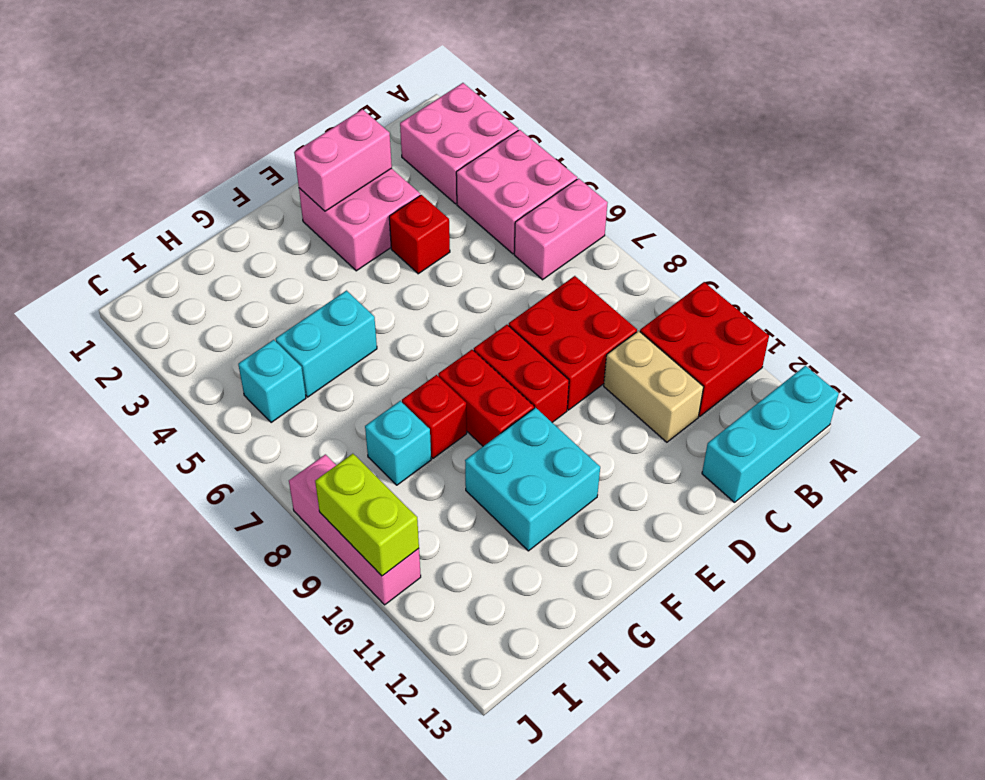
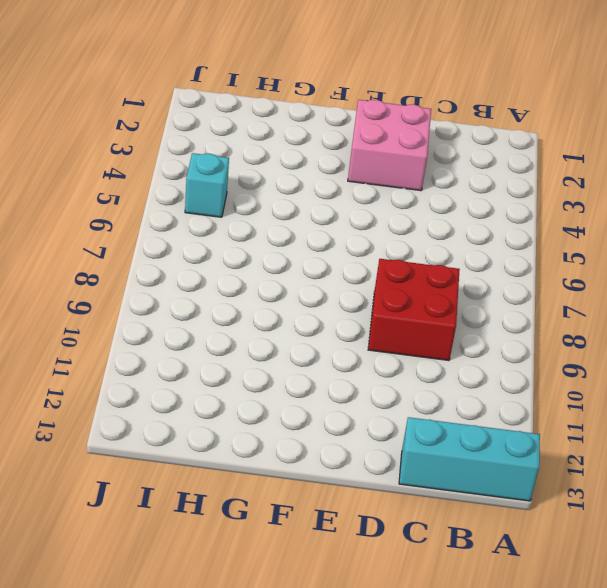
none -> pink 2x2 brick [400,83,518,204]
none -> pink 2x2 brick [456,130,577,254]
none -> pink 1x2 brick [514,178,608,280]

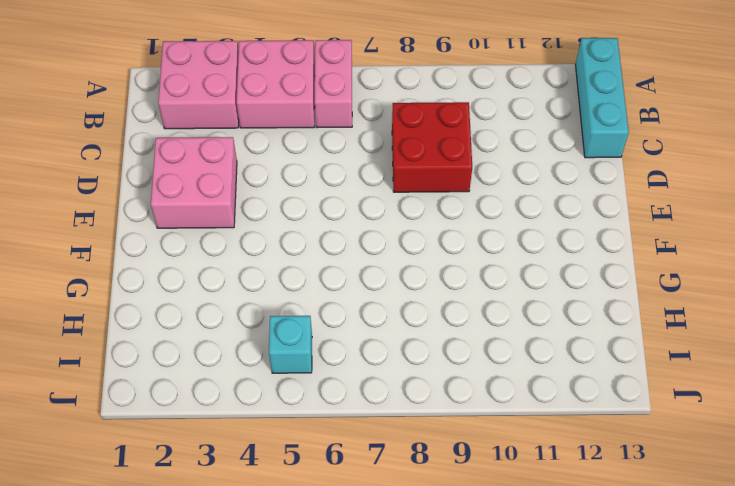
none -> red 2x2 brick [640,282,769,417]
none -> tan 1x2 brick [604,331,704,442]
none -> red 1x1 brick [389,195,450,274]

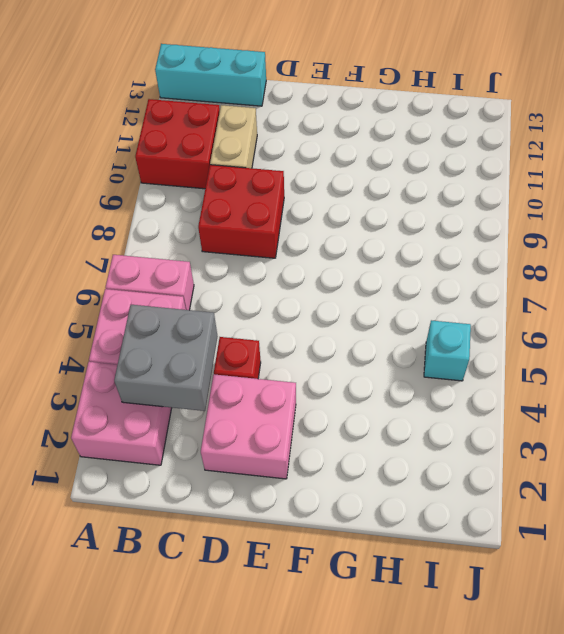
grey 2x2 brick [114,305,218,411] -> none
none -> red 1x2 brick [474,325,569,422]
none -> red 1x2 brick [438,350,534,446]
none -> cyan 2x2 brick [465,408,600,551]

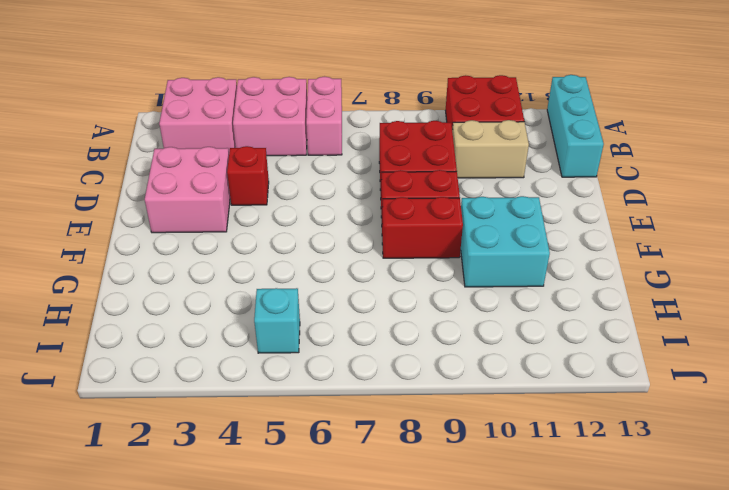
none -> cyan 1x2 brick [276,291,377,397]
none -> red 1x1 brick [402,375,467,458]
none -> cyan 1x1 brick [365,401,431,485]

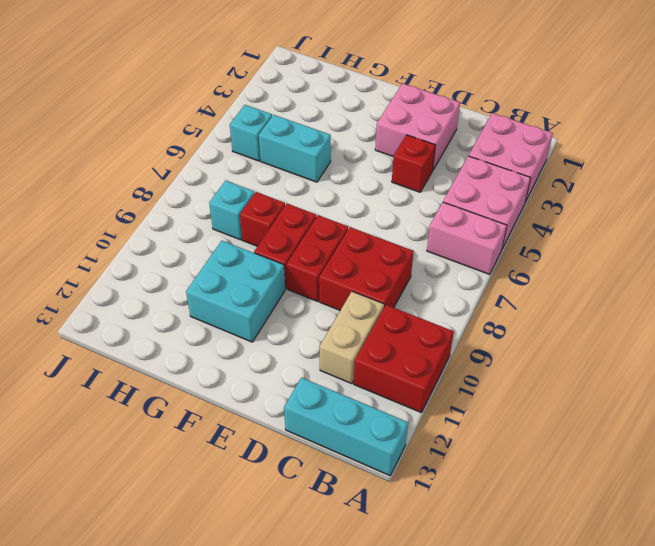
none -> pink 1x3 brick [289,454,421,605]
none -> pink 1x2 brick [294,109,392,211]
none -> lime 1x2 brick [315,454,419,576]

